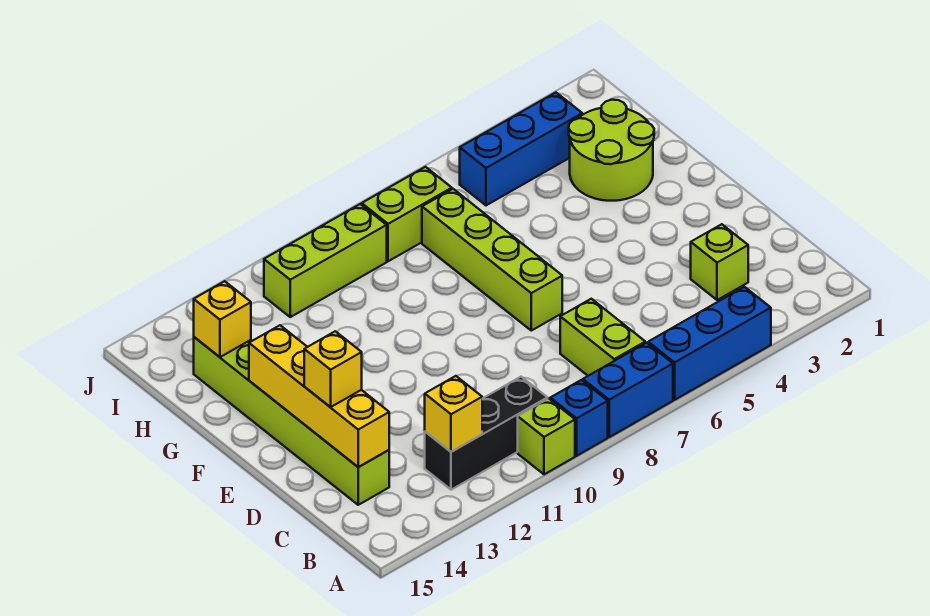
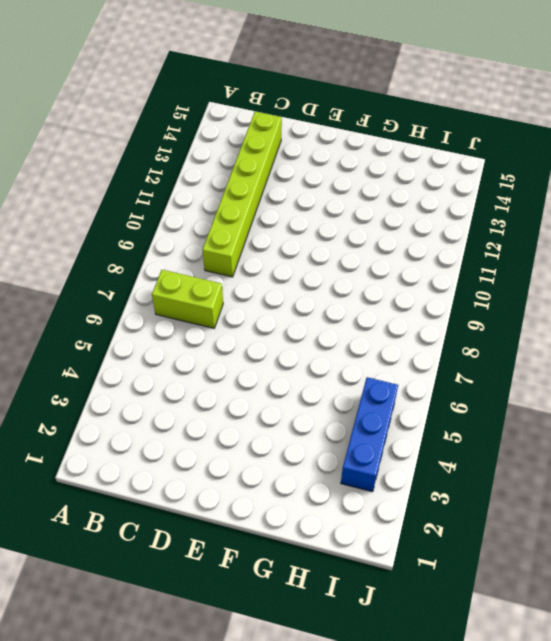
lime 1x6 brick [202,111,282,277] -> lime 1x6 brick turned to [194,337,389,505]
none -> blue 1x3 brick [648,287,771,400]
none -> blue 1x2 brick [583,343,673,437]
none -> blue 1x1 brick [550,380,608,456]

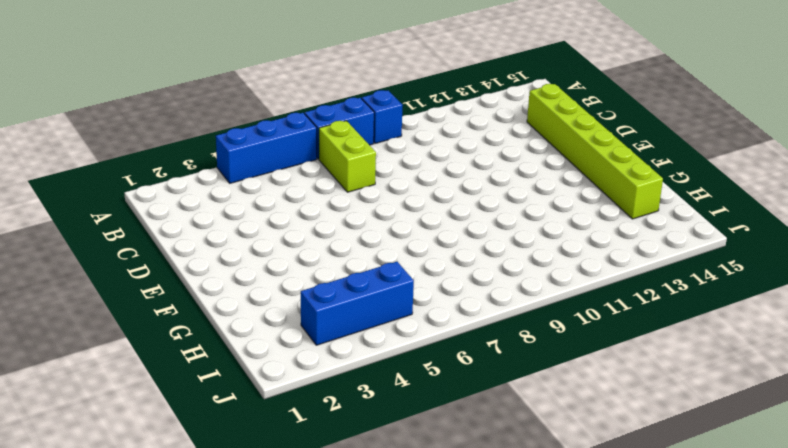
none -> lime 1x1 brick [518,399,575,474]
none -> black 1x3 brick [425,377,547,490]
none -> lime 1x1 brick [691,224,748,300]

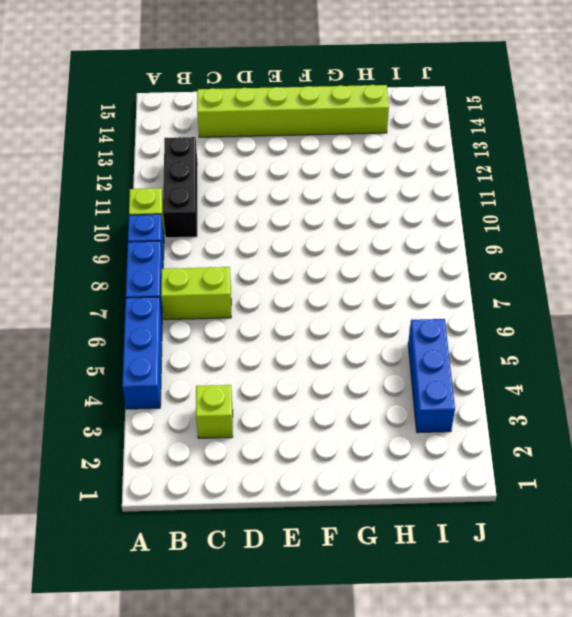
none -> lime 1x4 brick [422,189,562,331]
none -> lime 2x2 round brick [569,100,654,201]
none -> lime 1x2 brick [362,167,452,261]

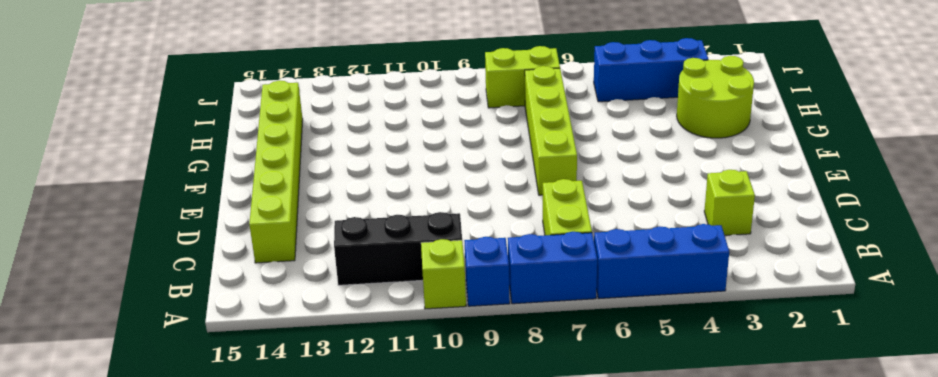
none -> lime 1x3 brick [264,204,387,317]
none -> yellow 1x1 brick [425,376,482,452]
none -> yellow 1x4 brick [249,325,389,467]

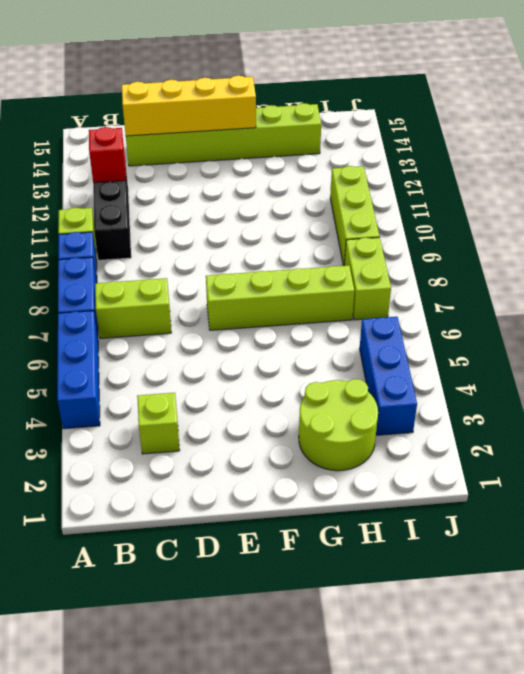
red 1x1 brick [89,127,126,183] -> yellow 1x1 brick [425,376,482,452]
none -> yellow 1x1 brick [194,281,251,357]
none -> yellow 1x1 brick [304,331,362,407]

